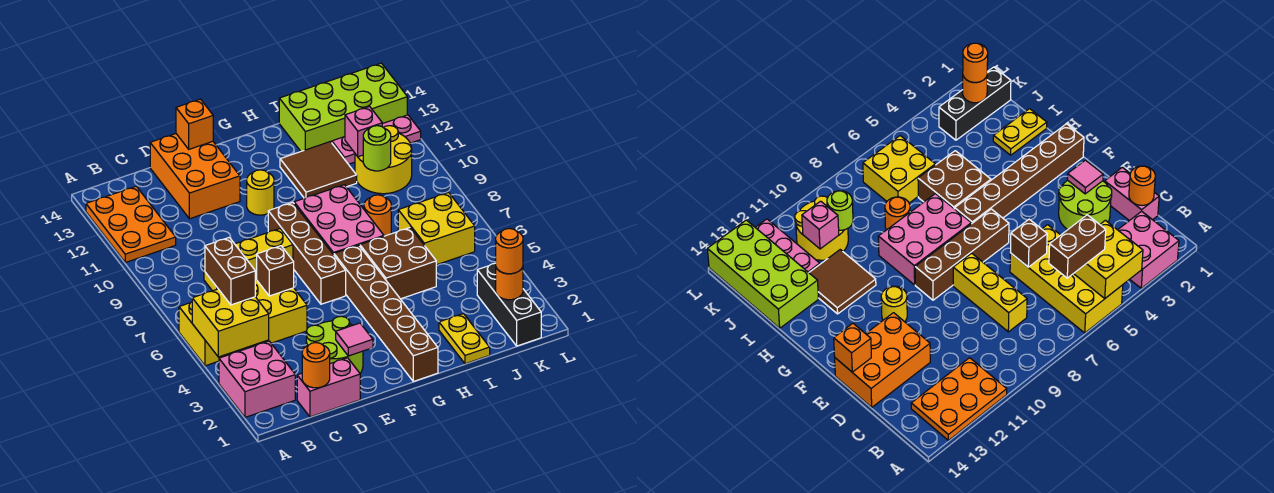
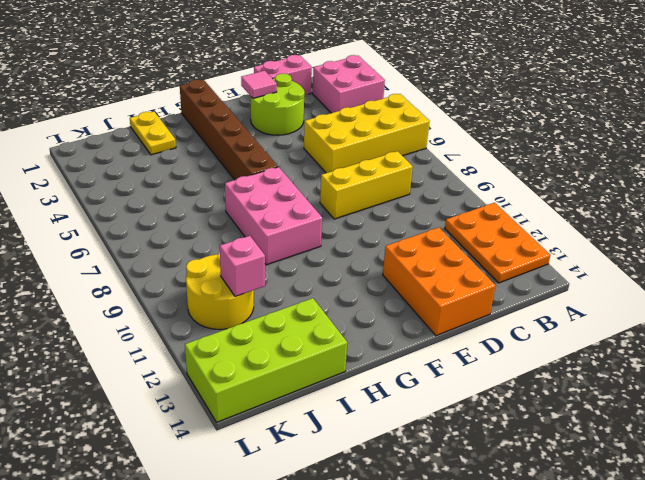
none -> brown 1x4 brick [268,202,346,304]
none -> yellow 1x1 round brick [247,170,274,215]
none -> brown 2x2 brick [360,228,436,299]
none -> brown 2x2 tile [280,142,357,198]

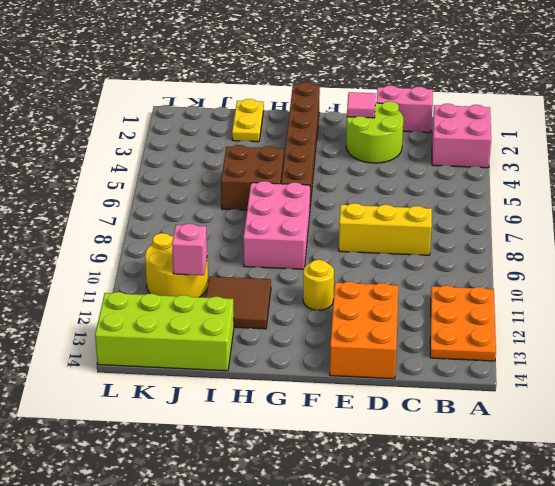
none -> yellow 2x4 brick [179,280,307,366]
none -> brown 1x4 brick [268,202,346,304]
none -> orange 1x1 round brick [364,195,391,236]
none -> yellow 2x2 brick [398,192,475,265]

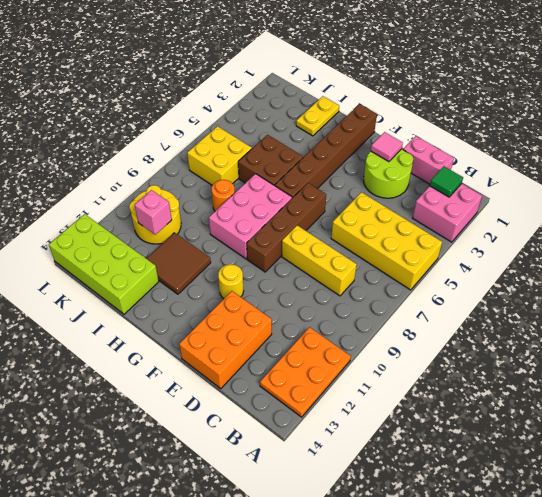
green 1x1 tile [430,166,463,197] -> none
none -> pink 1x3 plate [332,115,421,164]
none -> black 1x3 brick [477,263,541,346]
none -> yellow 2x2 brick [192,289,269,357]
none -> orange 1x1 round brick [302,343,330,388]

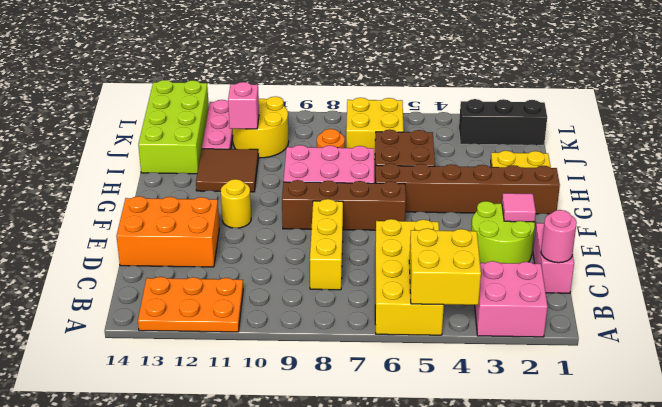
pink 1x1 round brick [541,210,577,263] -> orange 1x1 round brick [302,343,330,388]
none -> brown 1x1 brick [257,246,294,296]
none -> orange 1x1 brick [176,99,213,149]
none -> lime 1x1 round brick [363,126,391,171]
none -> orange 1x1 round brick [496,267,523,300]

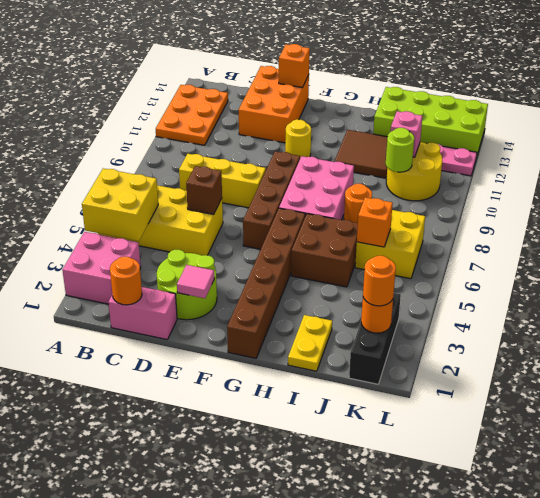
orange 1x1 brick [357,197,393,247] -> none
none -> brown 1x2 brick [205,237,255,305]

